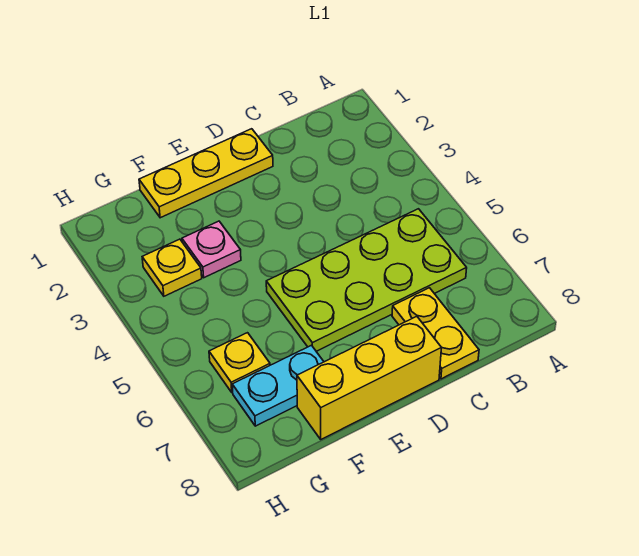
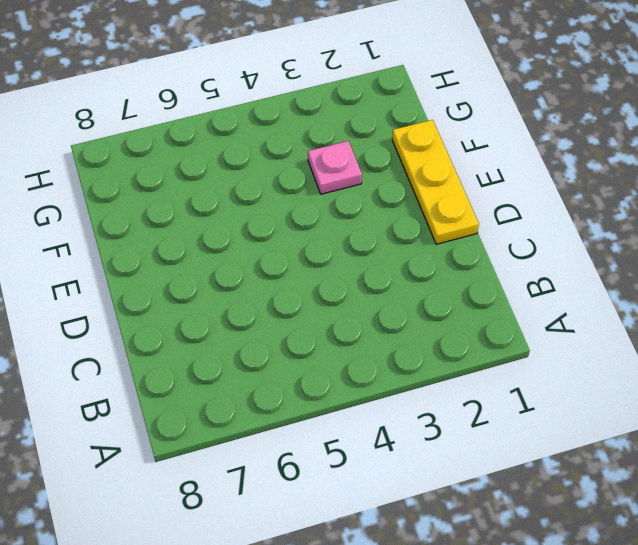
none -> lime 2x4 plate [266,209,467,351]
none -> yellow 1x2 plate [392,288,479,379]

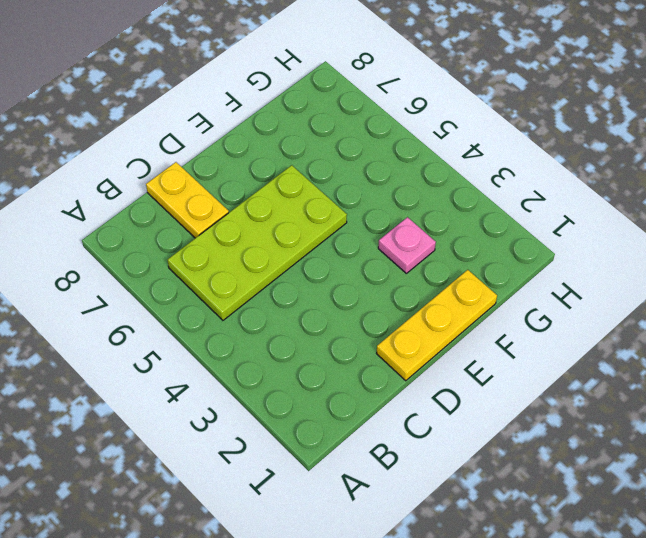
none -> yellow 1x3 brick [297,316,441,439]
none -> cyan 1x2 plate [232,345,324,426]

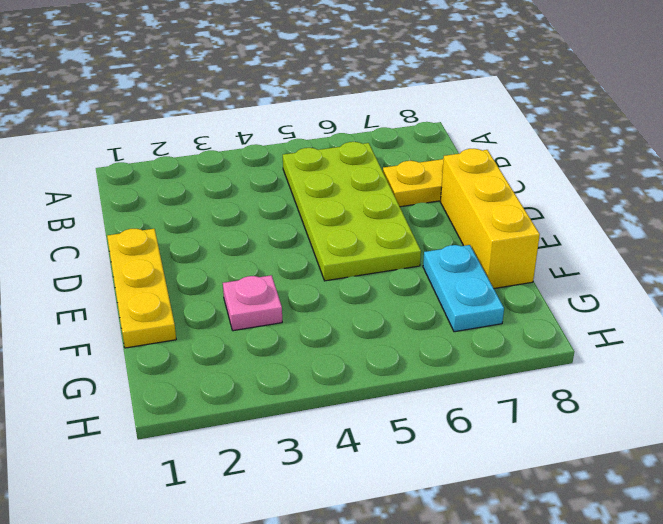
none -> yellow 1x1 plate [142,239,202,296]
none -> yellow 1x1 plate [209,333,270,392]

